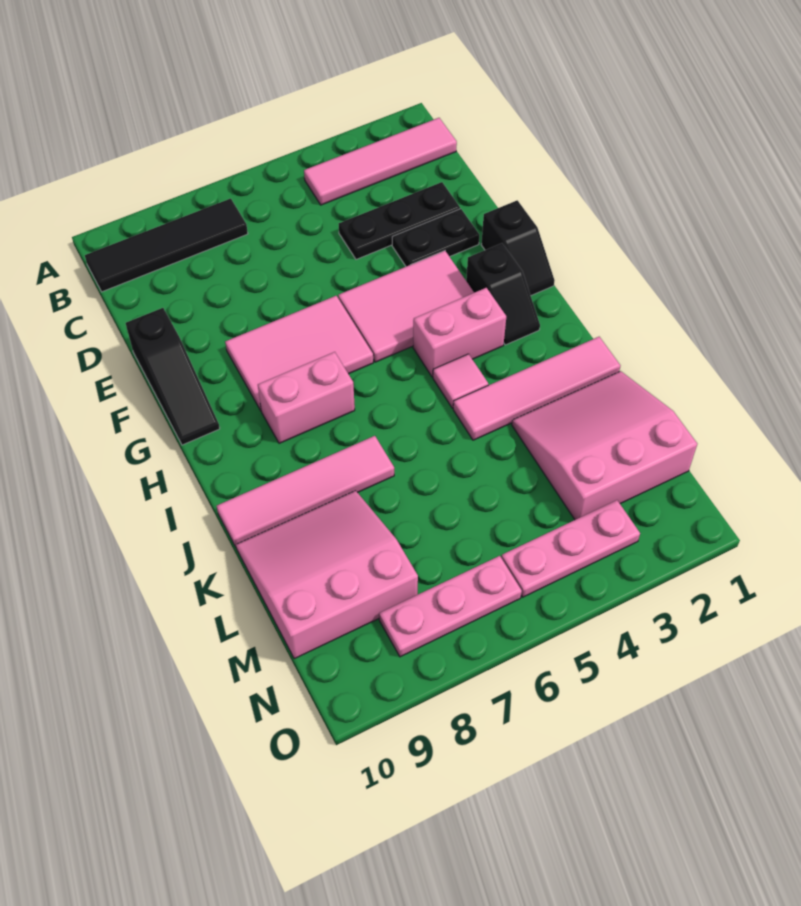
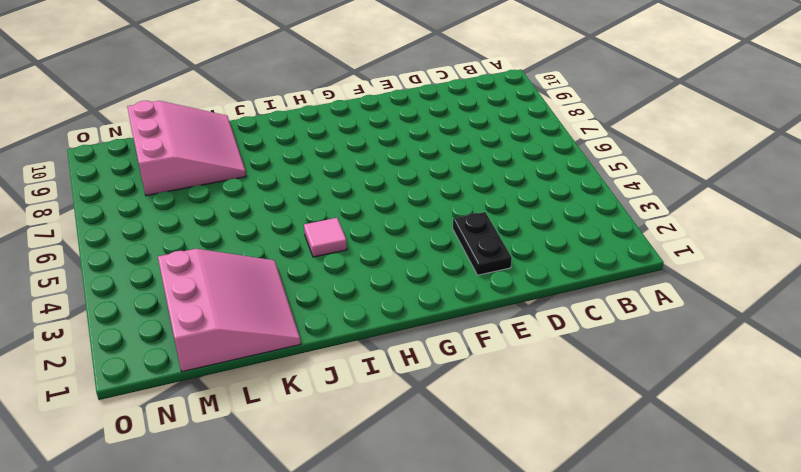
none -> pink 1x4 tile [304,118,457,205]
none -> black 1x4 tile [85,199,248,292]
none -> black 1x3 plate [339,182,460,259]

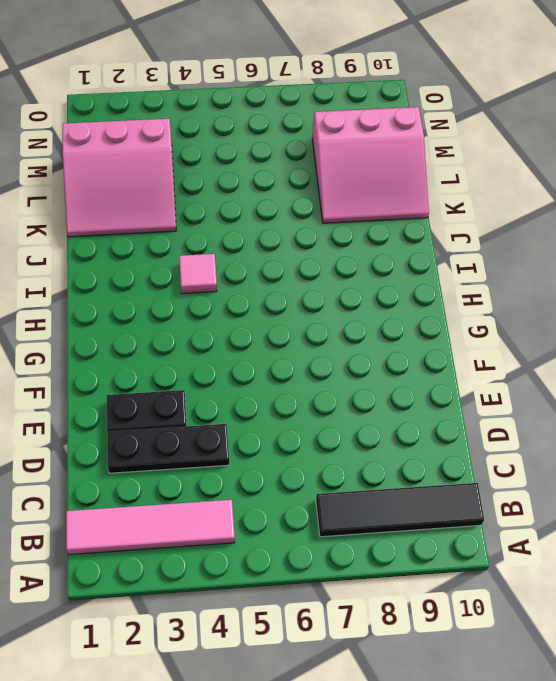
none -> black 1x3 slope [126,308,220,445]
none -> black 1x2 slope [481,200,555,295]
none -> pink 2x3 tile [338,251,474,362]

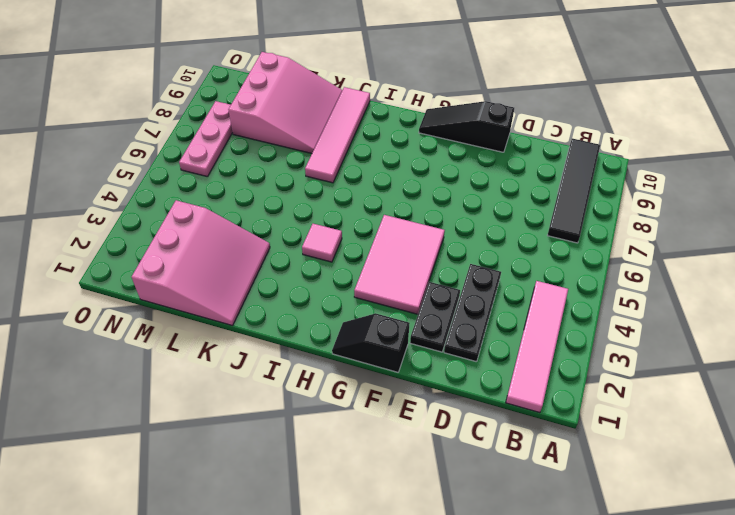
none -> pink 2x3 tile [225,296,373,410]
none -> black 1x2 slope [466,243,540,345]
none -> pink 1x2 brick [413,288,506,377]

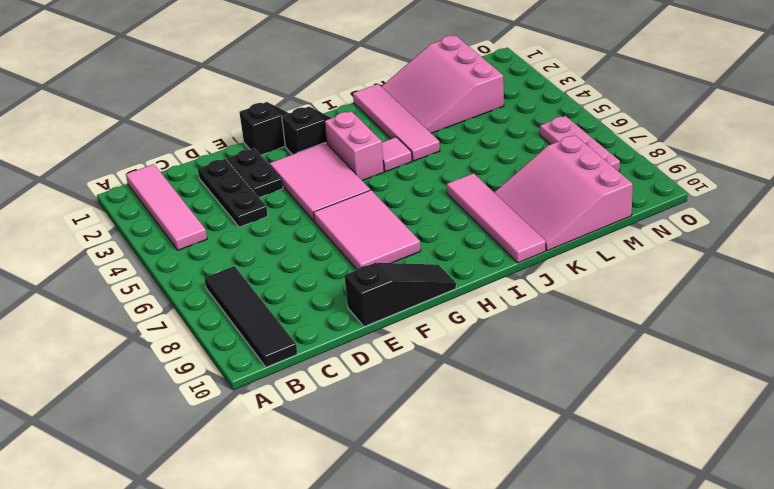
none -> pink 1x2 brick [258,352,355,443]
none -> pink 1x3 plate [501,500,640,597]

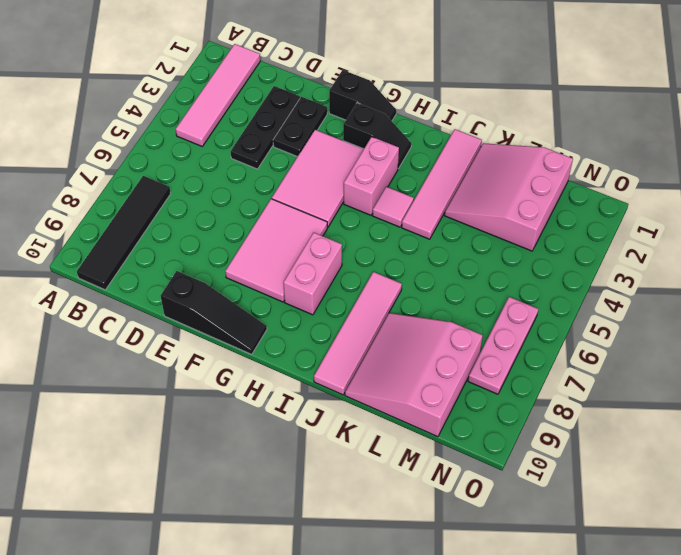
none -> pink 1x3 plate [501,500,640,597]

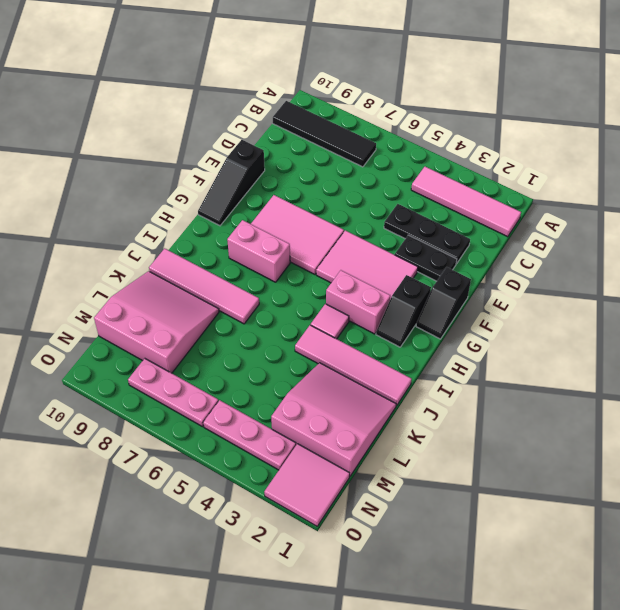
pink 2x2 tile [264,444,350,526] -> none

